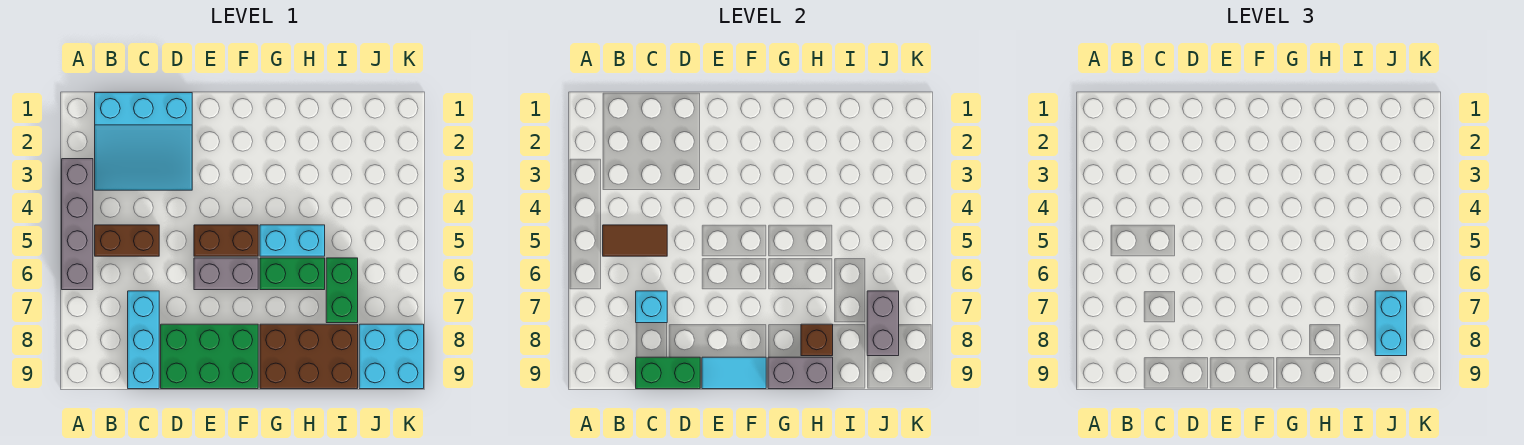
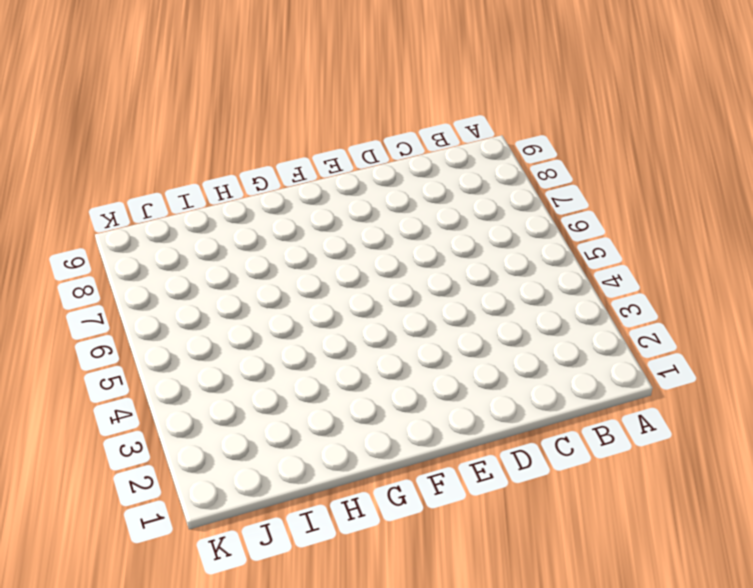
none -> grey 1x4 brick [62,159,93,290]
none -> cyan 3x3 slope [95,93,192,190]
none -> brown 1x2 brick [95,225,159,256]

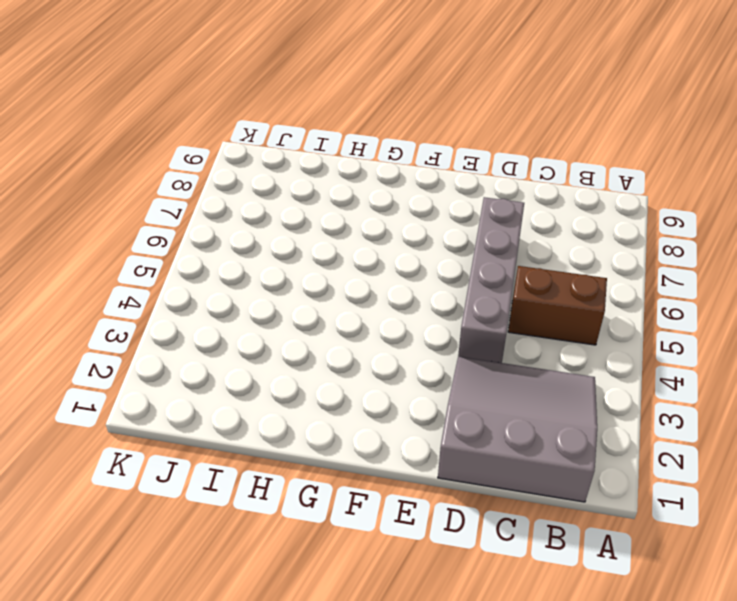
grey 3x3 slope [438,357,597,502] -> cyan 3x3 slope [95,93,192,190]
grey 1x4 brick [458,197,524,363] -> grey 1x4 brick moved to [62,159,93,290]
none -> cyan 1x3 brick [128,291,159,389]
none -> green 2x3 brick [161,324,258,389]
none -> brown 1x2 brick [194,225,258,256]

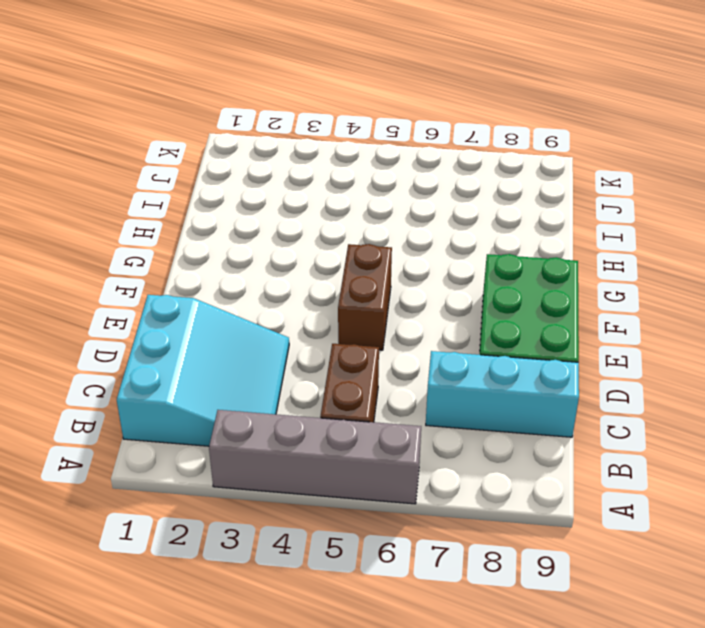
none -> grey 1x2 brick [194,258,258,290]
none -> cyan 1x2 brick [260,225,325,256]
none -> green 1x2 brick [260,258,325,290]

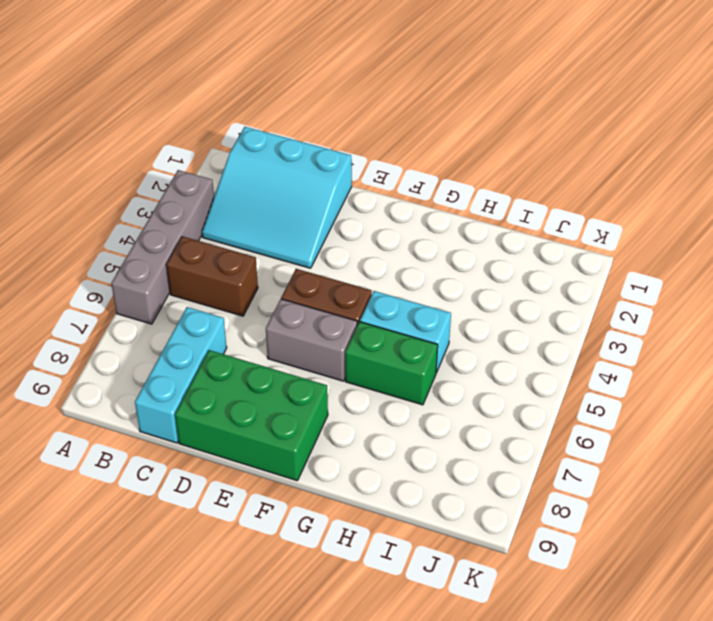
none -> brown 2x3 brick [260,324,358,389]
none -> green 1x2 brick [326,258,358,323]
none -> cyan 2x2 brick [359,324,424,389]

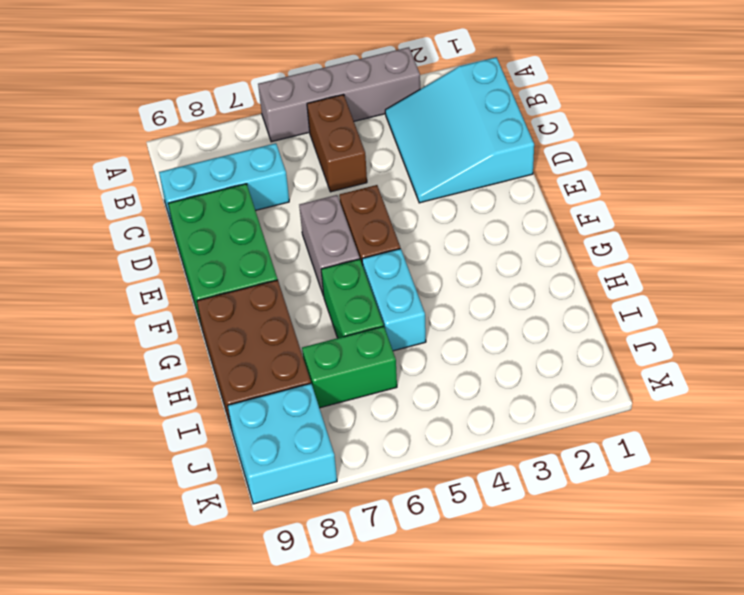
none -> brown 1x2 tile [603,225,667,256]
none -> cyan 1x1 brick [636,291,667,323]
none -> green 1x2 brick [636,357,700,389]

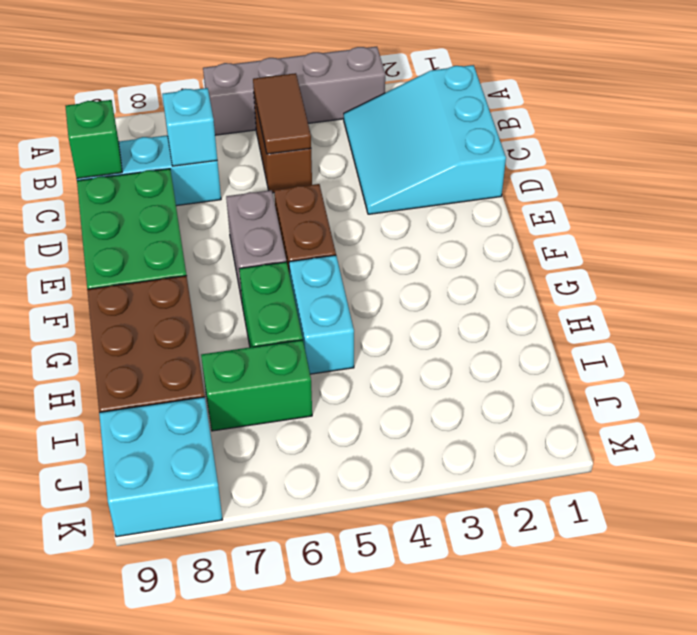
green 1x1 brick [66,100,122,178] -> green 1x2 brick [636,357,700,389]
none -> cyan 1x2 tile [702,357,766,389]
none -> grey 1x2 brick [768,357,833,389]
none -> brown 1x1 brick [801,324,833,356]

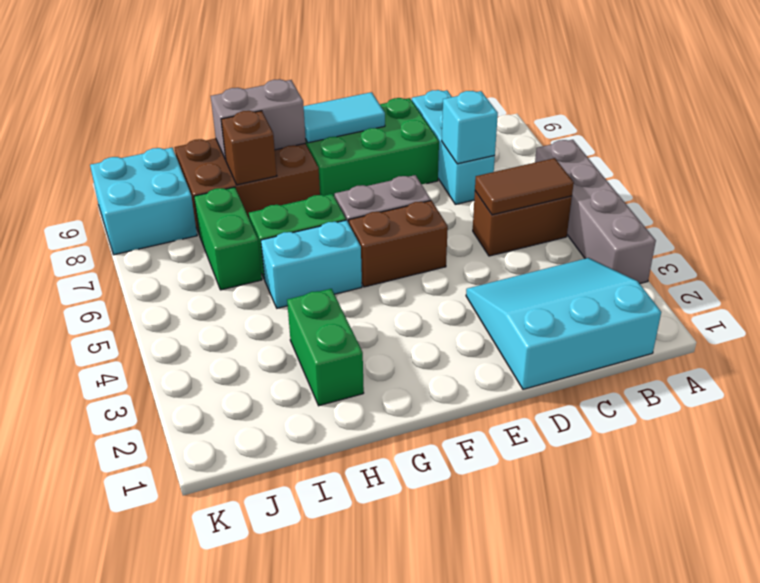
green 1x2 brick [287,289,364,406] -> green 1x2 brick turned to [636,357,700,389]
none -> grey 1x2 brick [867,291,899,356]
none -> cyan 1x2 brick [1375,291,1407,356]

